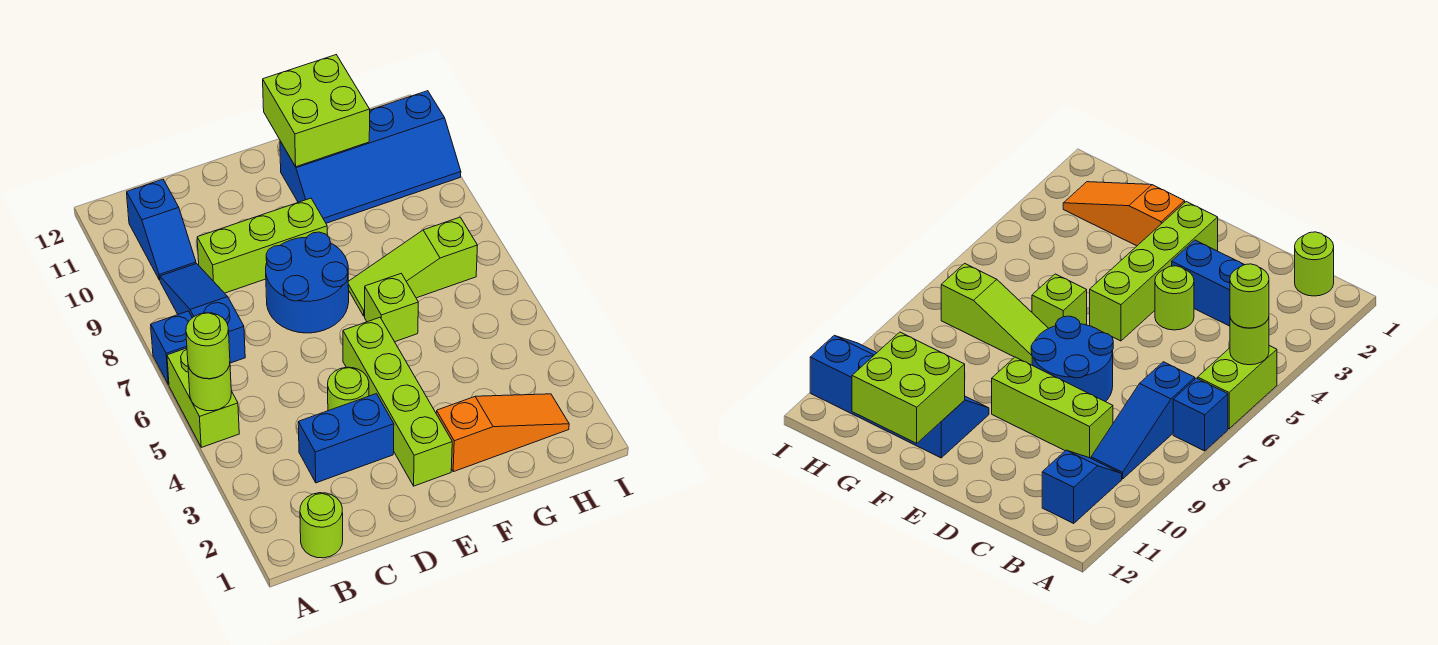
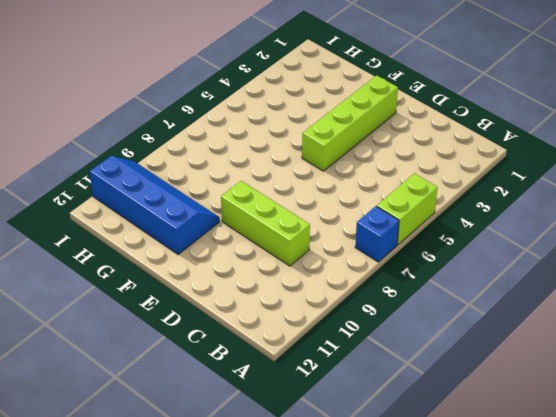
none -> lime 1x1 round brick [300,493,343,558]
none -> blue 1x3 slope [160,264,245,363]
none -> blue 1x2 slope [127,179,196,280]

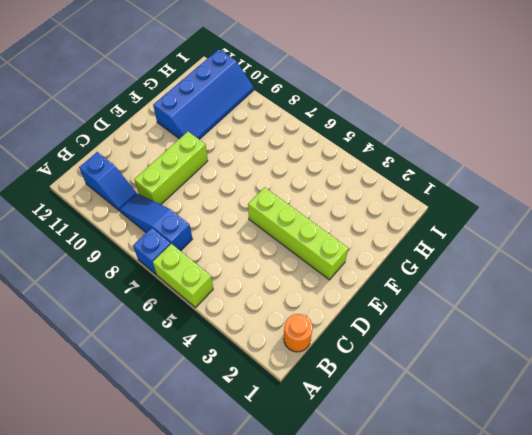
orange 1x1 round brick [284,314,313,352] -> lime 1x1 round brick [300,493,343,558]
none -> blue 1x2 brick [298,394,394,483]
none -> lime 1x1 round brick [328,367,369,411]
none -> blue 2x2 round brick [266,232,349,333]

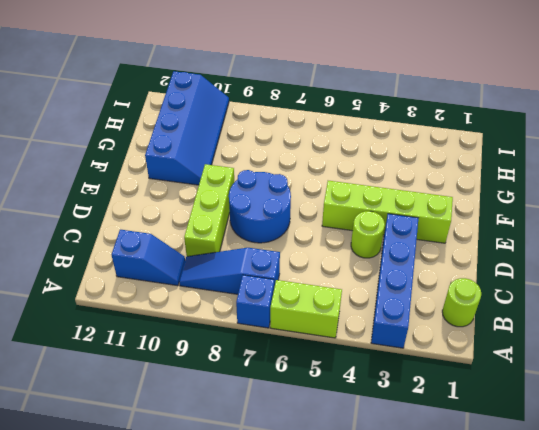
blue 1x4 brick [371,214,418,348] -> blue 1x2 brick [298,394,394,483]
none -> orange 1x3 slope [436,394,569,472]
none -> lime 1x1 brick [365,274,418,342]
none -> lime 1x3 slope [348,217,478,316]

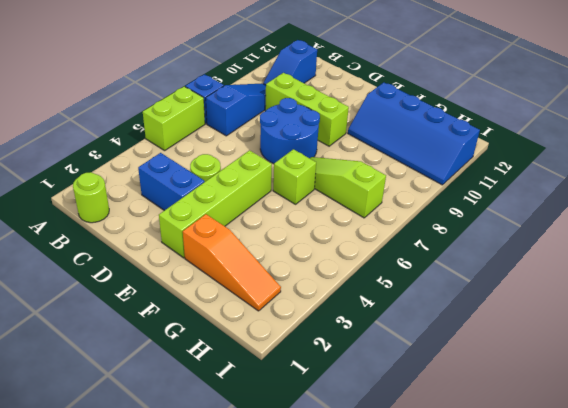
none -> lime 1x1 round brick [188,365,231,411]
none -> lime 2x2 brick [263,55,370,167]
none -> lime 1x1 round brick [186,313,230,379]

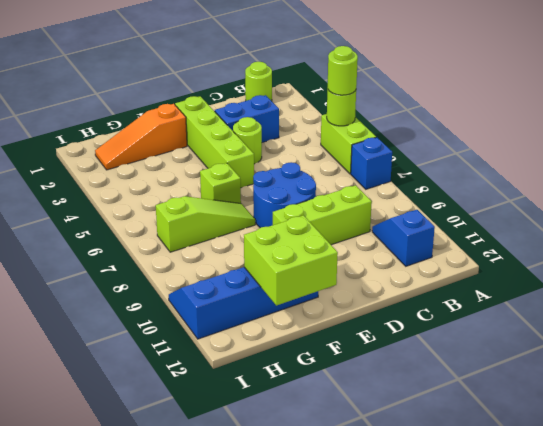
none -> blue 1x3 slope [160,264,245,363]

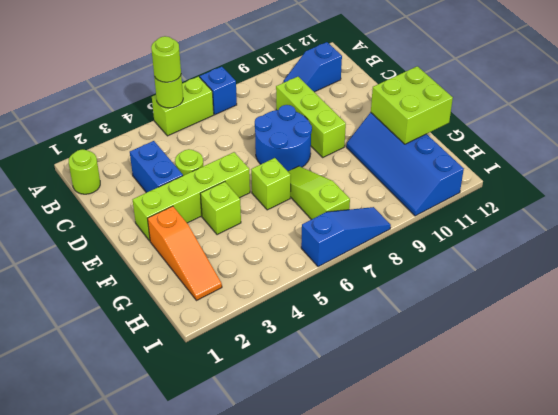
lime 1x1 brick [200,182,241,235] -> none
blue 1x3 slope [301,207,391,267] -> blue 1x3 slope moved to [160,264,245,363]

